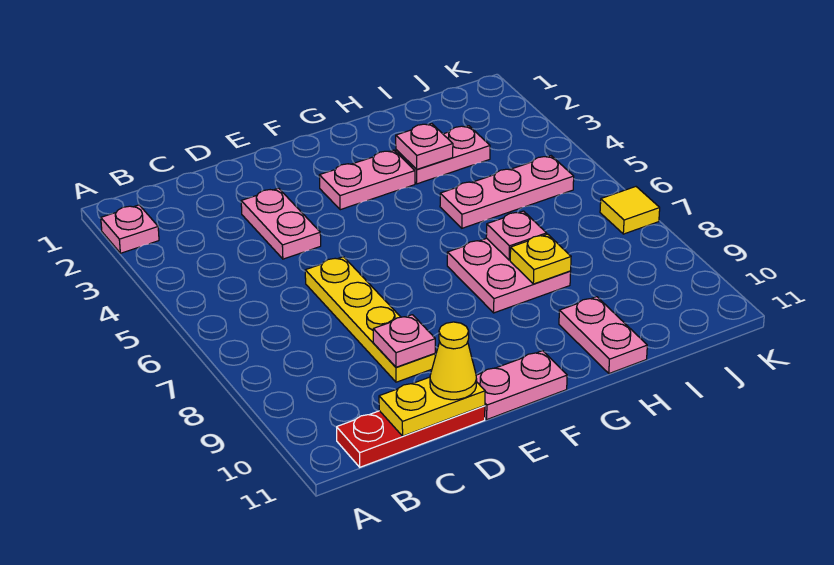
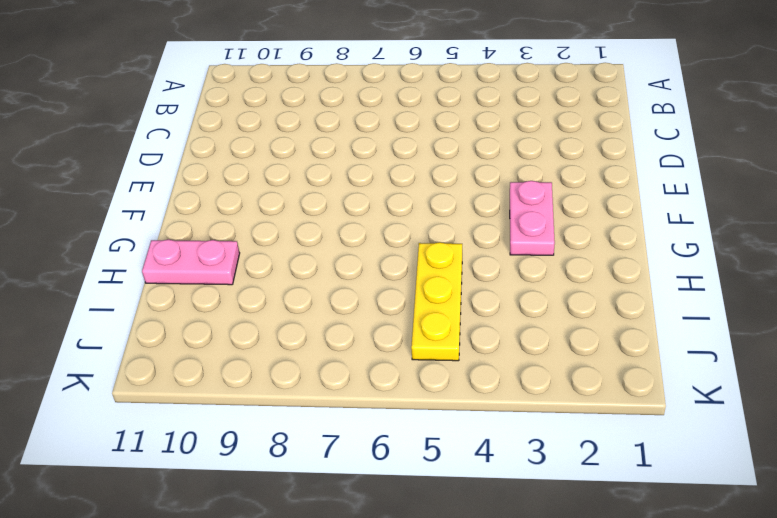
yellow 1x3 plate [411,242,462,361] -> pink 1x3 plate [440,156,574,228]
none -> pink 1x1 plate [101,205,159,253]
none -> red 1x3 plate [337,406,485,467]
none -> pink 1x2 plate [241,188,321,259]

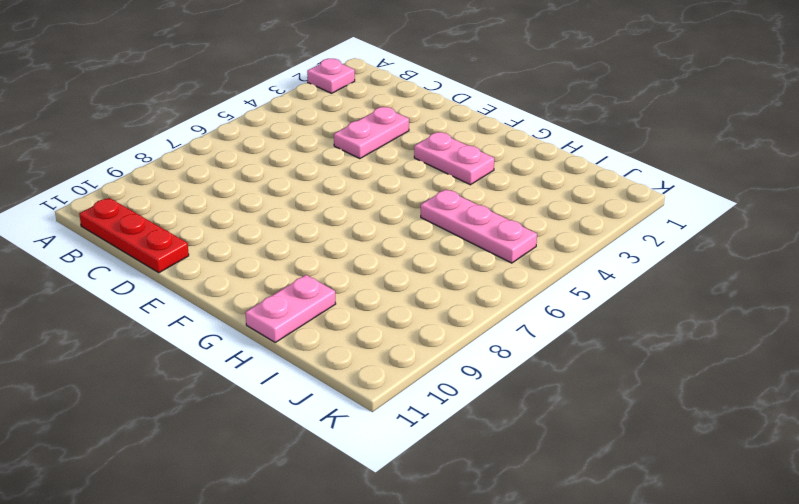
none -> yellow 1x4 plate [305,257,435,382]
none -> pink 1x2 plate [476,351,567,419]
none -> pink 2x2 plate [447,238,571,313]

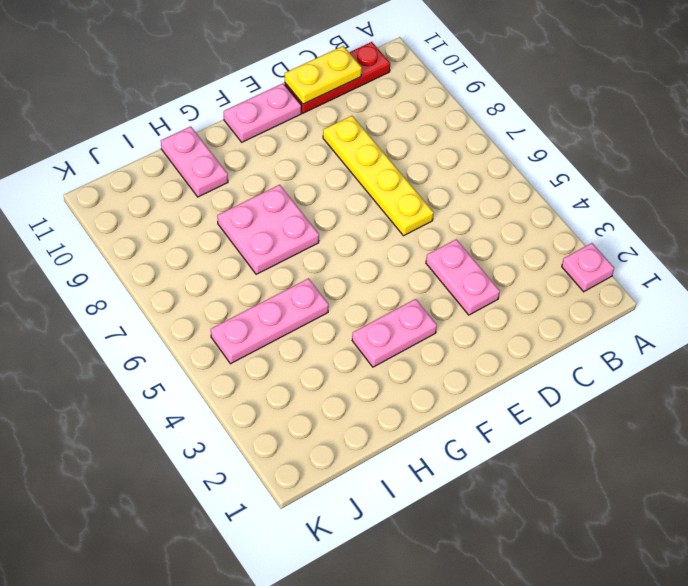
none -> pink 1x2 plate [396,126,490,184]
none -> yellow 1x1 tile [600,187,660,234]
none -> pink 1x1 plate [373,315,435,367]

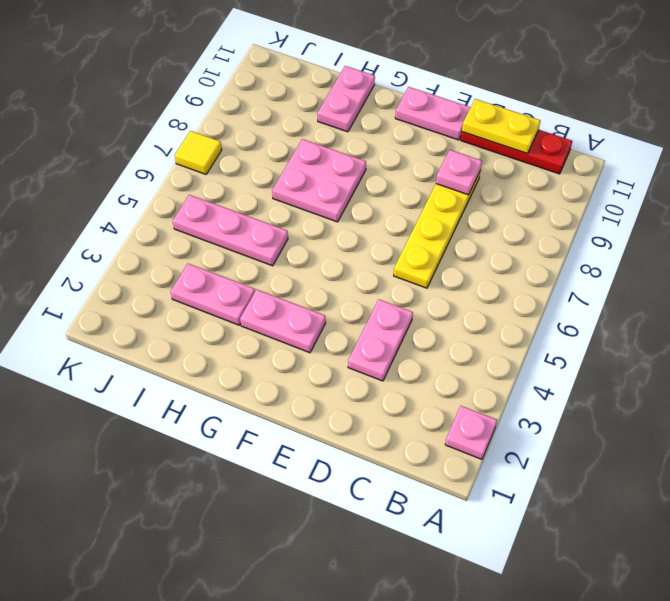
none -> pink 1x1 plate [396,123,453,169]
none -> pink 1x1 plate [486,211,547,260]
none -> yellow 1x1 plate [510,234,571,284]

